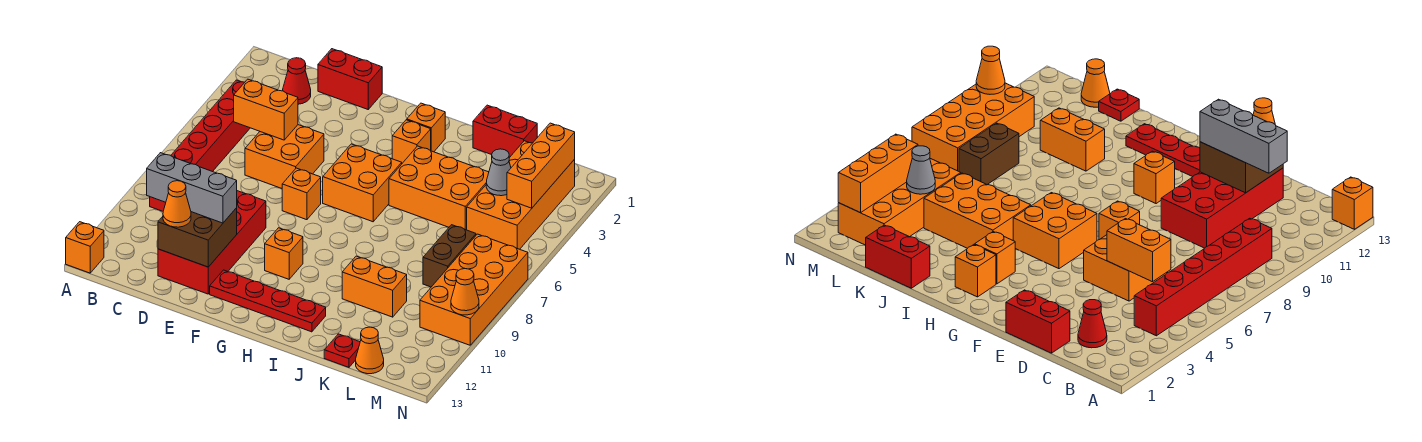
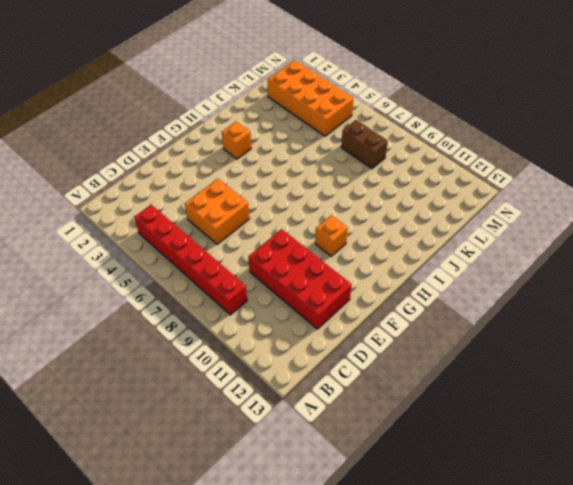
none -> orange 1x1 brick [66,222,104,273]
none -> red 1x1 cone [283,58,311,104]
none -> red 1x2 brick [318,49,382,109]

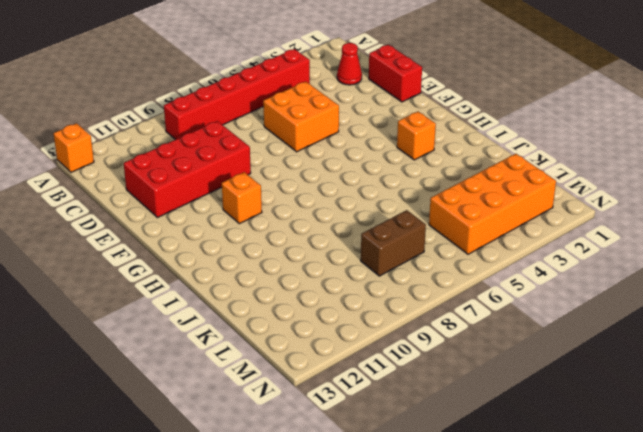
none -> orange 1x1 brick [282,168,321,220]
none -> red 1x4 plate [210,270,326,332]
none -> orange 2x2 brick [323,144,402,222]

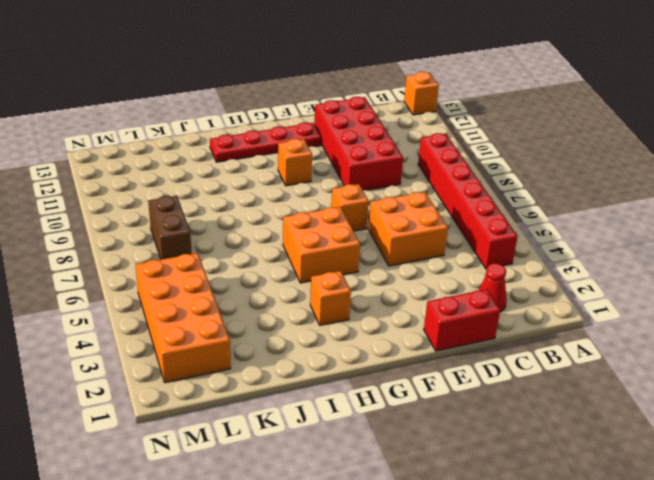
none -> orange 1x1 brick [407,103,445,152]
none -> orange 2x3 brick [389,146,489,230]
none -> red 1x2 brick [473,105,537,158]

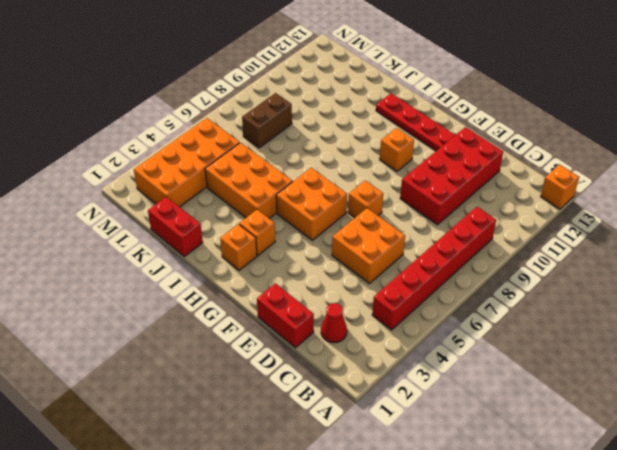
none -> orange 1x2 brick [342,256,407,317]
none -> red 1x1 plate [324,334,360,367]
none -> orange 1x1 cone [356,327,384,374]

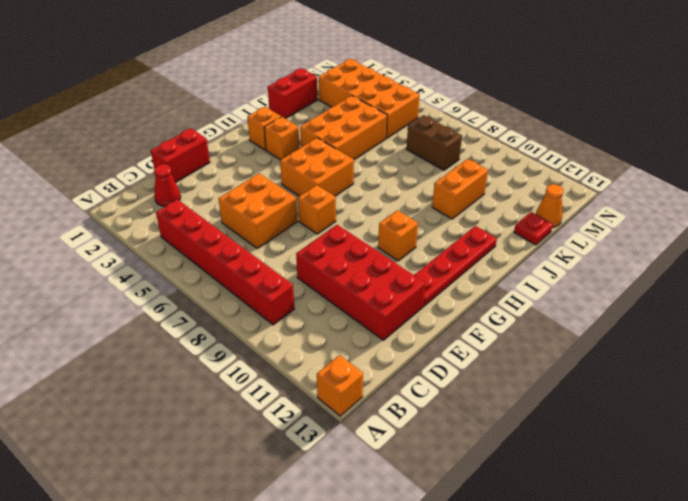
none -> orange 2x4 brick [420,234,528,345]
none -> orange 1x2 brick [234,79,298,140]
none -> brown 2x2 brick [158,208,237,267]

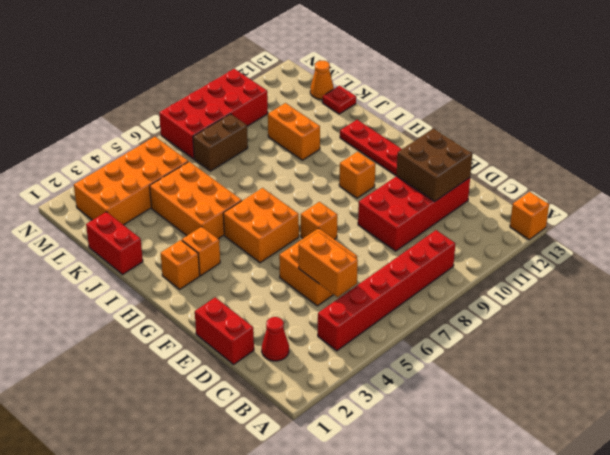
red 2x4 brick [159,69,268,159] -> orange 2x4 brick [420,234,528,345]
none -> grey 1x1 cone [486,149,511,196]
none -> orange 1x3 brick [507,123,575,208]
none -> orange 1x1 cone [451,269,479,315]

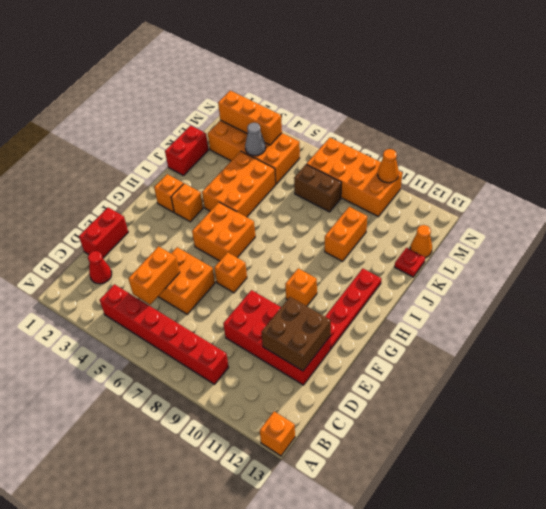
none -> grey 1x3 brick [147,153,237,223]
none -> orange 1x1 cone [163,181,191,227]

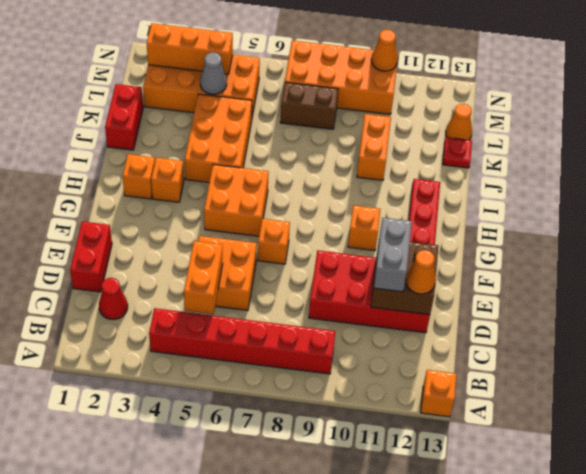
grey 1x2 brick [374,218,412,292] -> grey 1x3 brick [147,153,237,223]

